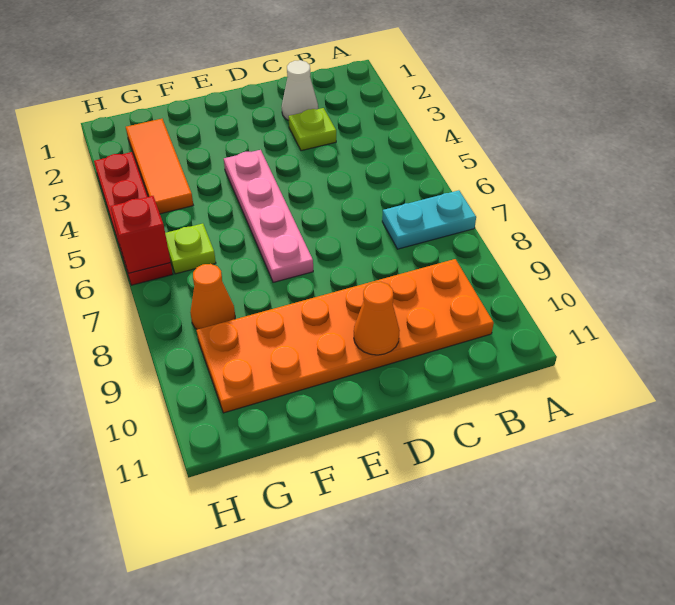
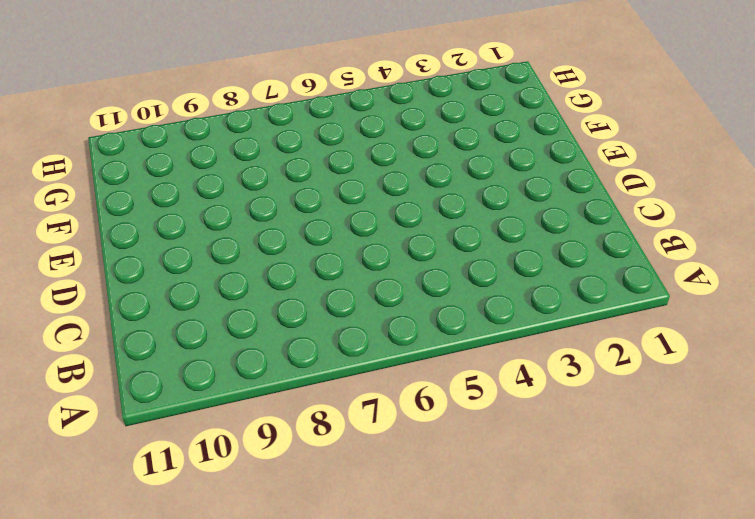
none -> cyan 1x2 plate [382,190,476,249]
none -> orange 2x6 plate [197,259,494,413]

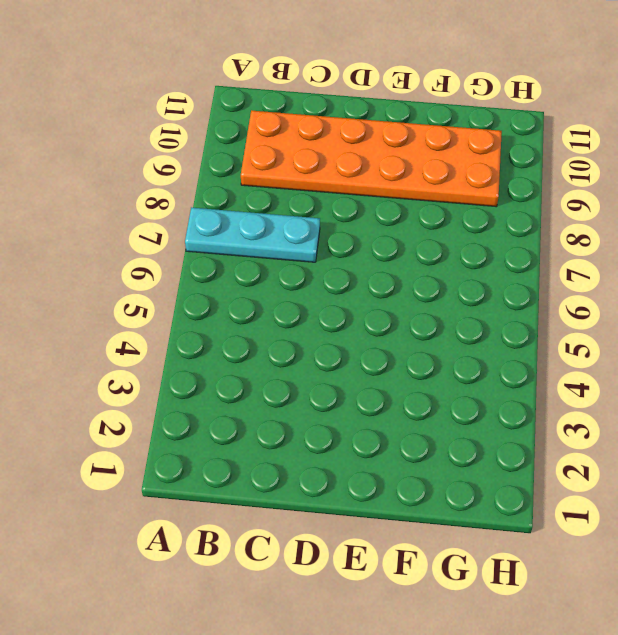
cyan 1x3 plate [185,207,320,262] -> cyan 1x2 plate [382,190,476,249]
none -> white 1x1 cone [282,60,318,121]
none -> lime 1x1 plate [289,108,336,151]

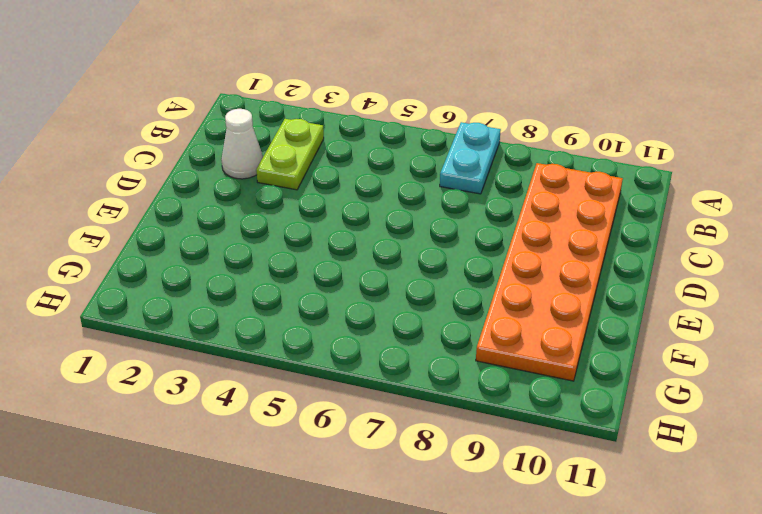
lime 1x2 plate [256,119,324,190] -> lime 1x1 plate [289,108,336,151]
none -> pink 1x4 plate [224,150,313,282]
none -> orange 1x3 tile [126,119,193,214]

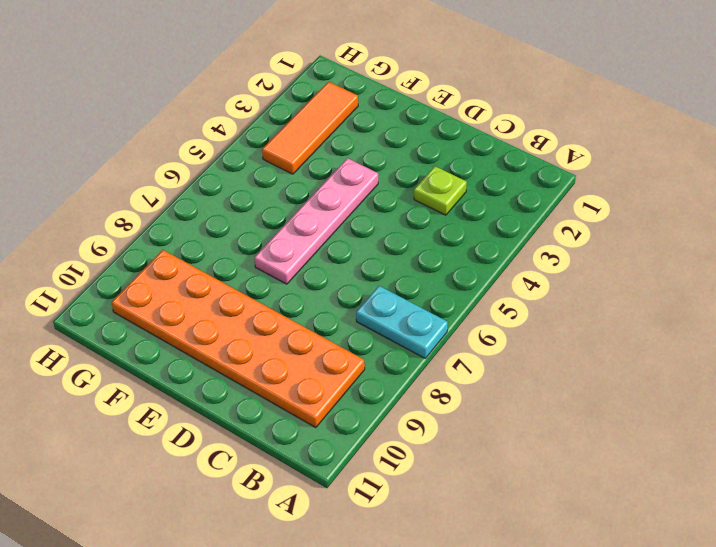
none -> white 1x1 cone [282,60,318,121]
none -> lime 1x1 plate [165,224,216,274]

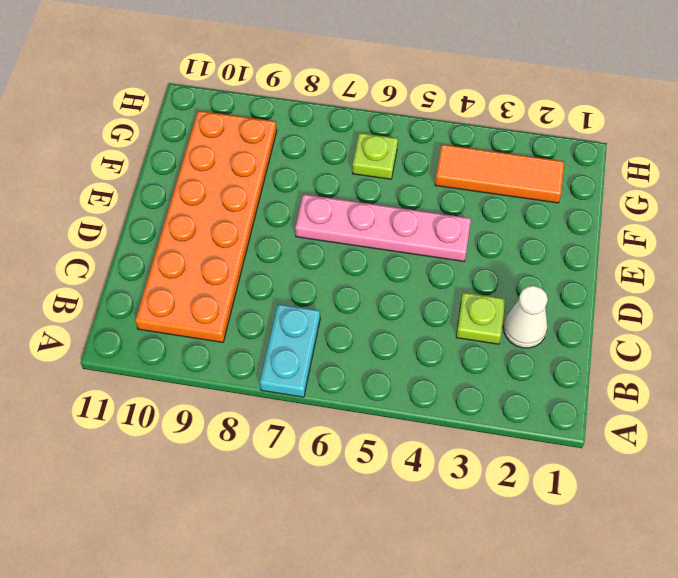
none -> orange 1x1 cone [190,264,235,330]
none -> red 1x4 plate [94,152,173,285]

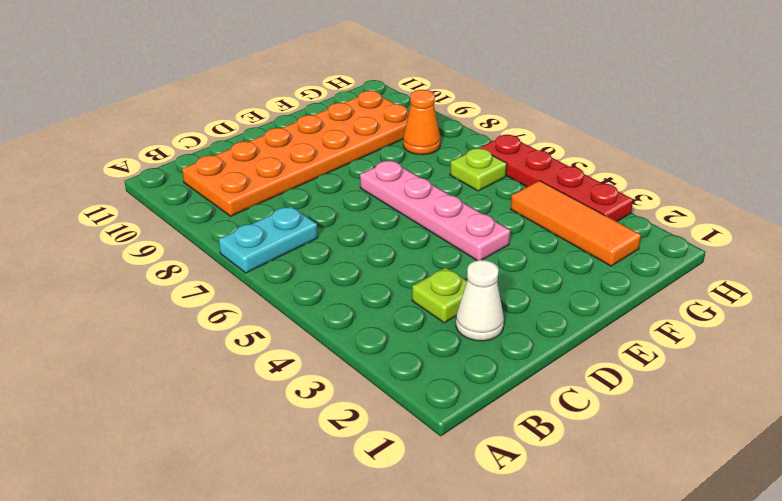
none -> orange 1x1 cone [354,282,400,355]
none -> red 1x1 brick [110,196,171,273]

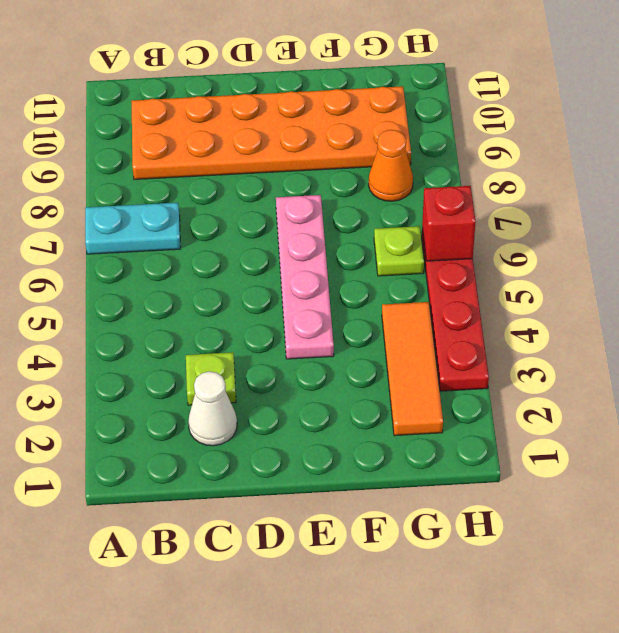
none -> orange 1x1 cone [354,282,400,355]

